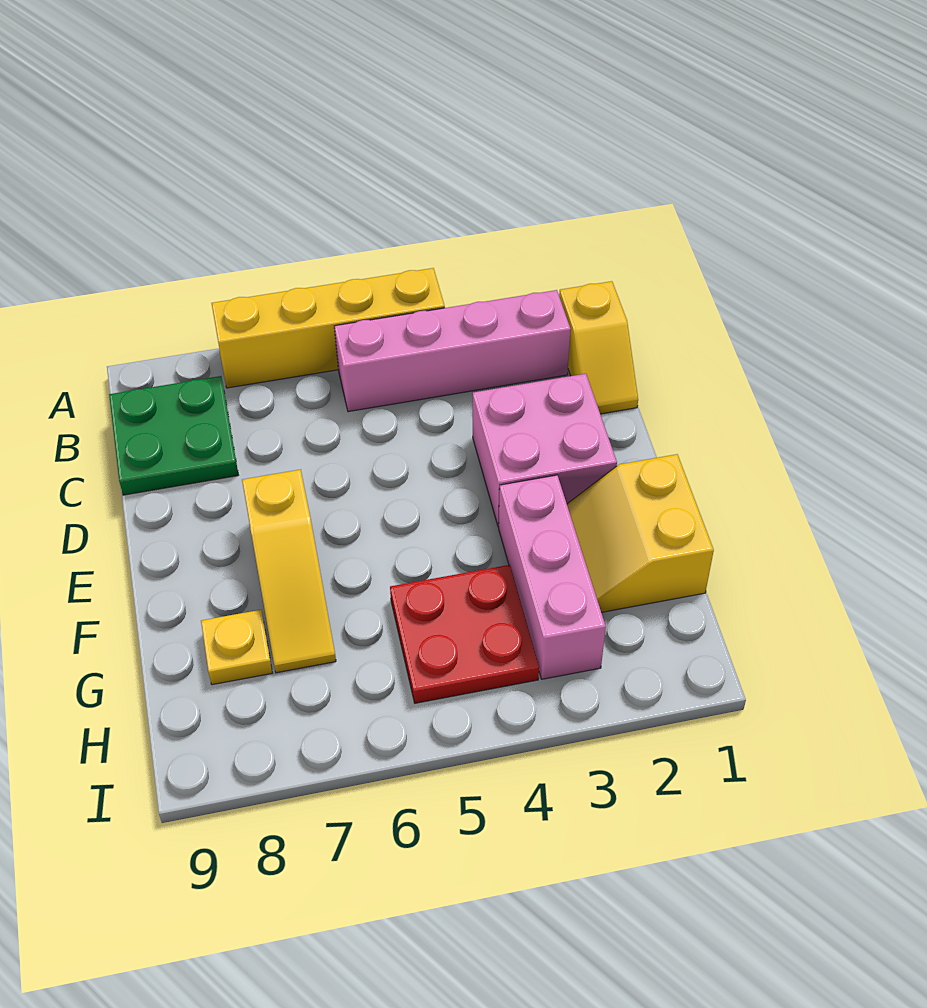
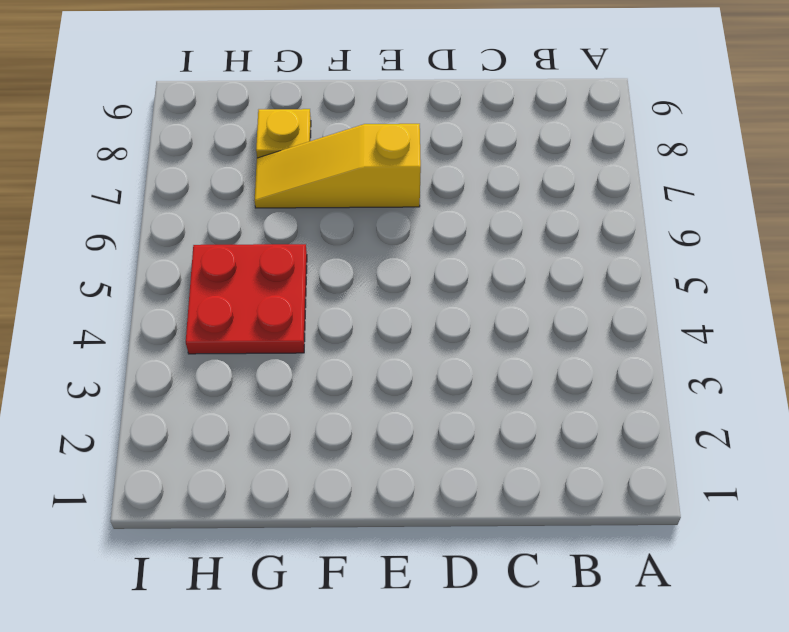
none -> yellow 1x4 brick [212,268,445,388]
none -> yellow 1x2 slope [559,281,638,414]

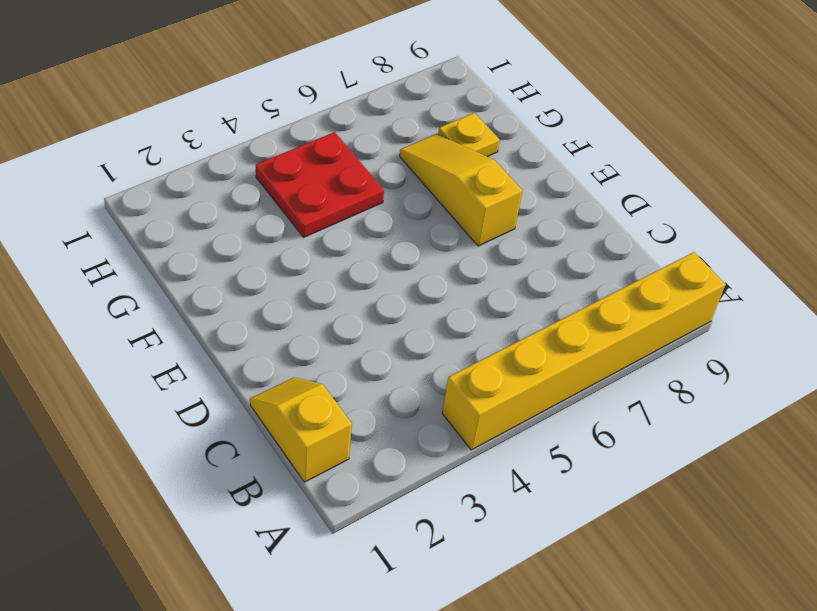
yellow 1x6 brick [442,252,725,450] -> yellow 1x4 brick [212,268,445,388]
none -> pink 1x4 brick [334,290,571,412]
none -> green 2x2 plate [109,376,238,495]

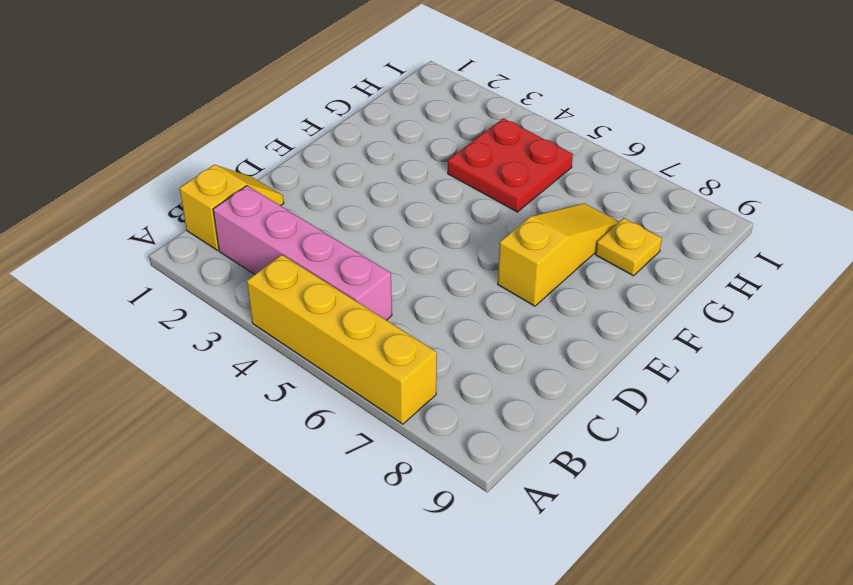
none -> green 2x2 plate [109,376,238,495]
none -> pink 2x2 brick [473,374,617,527]

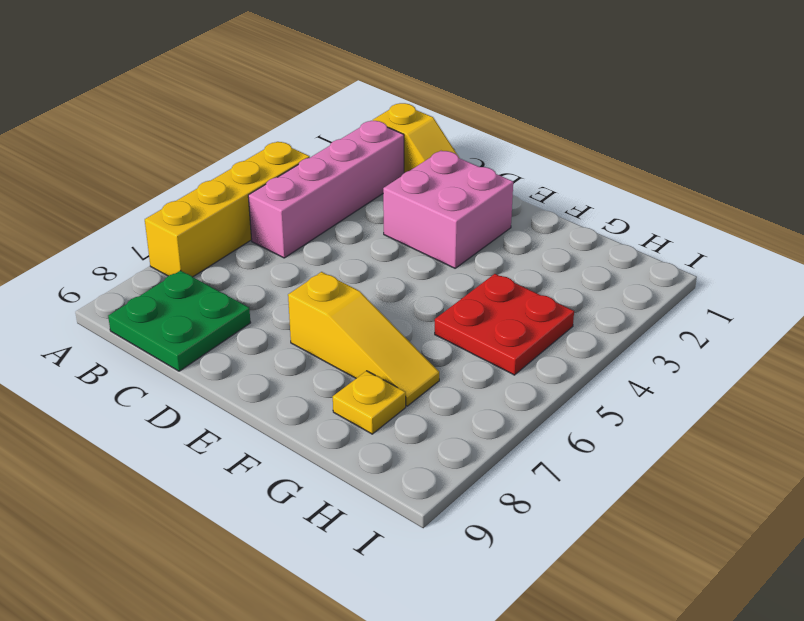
none -> yellow 2x2 slope [567,454,714,612]
none -> pink 1x3 brick [499,475,606,679]

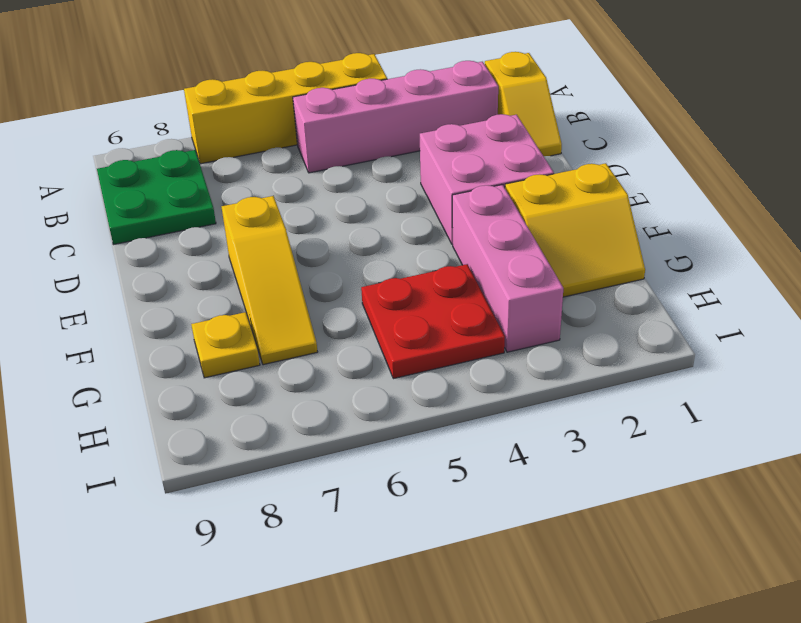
yellow 2x2 slope [505,163,645,297] -> yellow 2x2 slope turned to [567,454,714,612]

